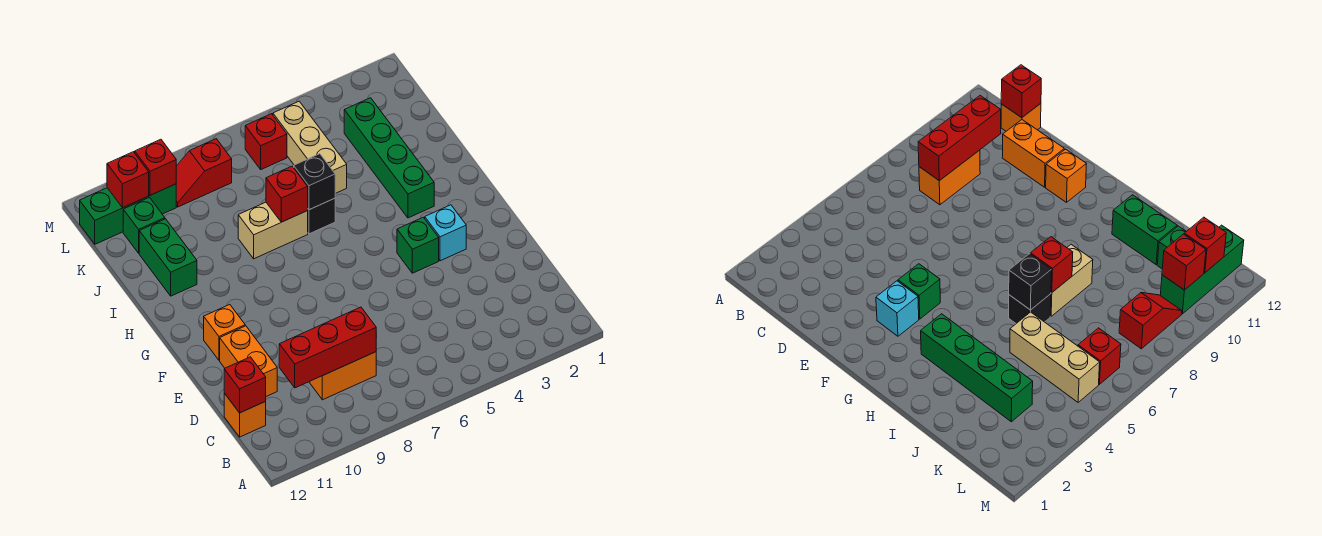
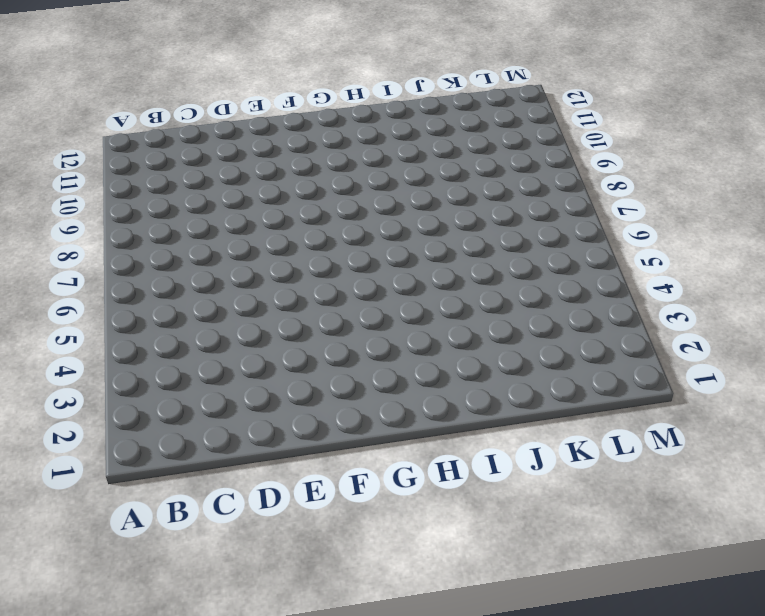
none -> orange 1x2 brick [309,352,376,400]
none -> orange 1x1 brick [224,393,266,437]
none -> orange 1x2 brick [220,326,277,396]

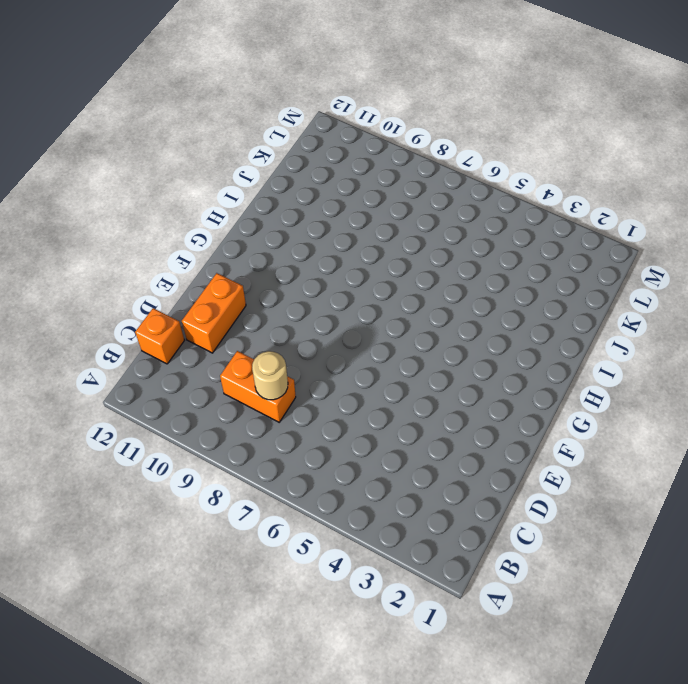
tan 1x1 round brick [252,351,288,400] -> red 1x3 brick [279,307,376,388]
none -> cyan 1x1 brick [425,205,466,261]
none -> green 1x1 brick [397,217,439,273]
none -> orange 1x1 brick [204,305,245,360]

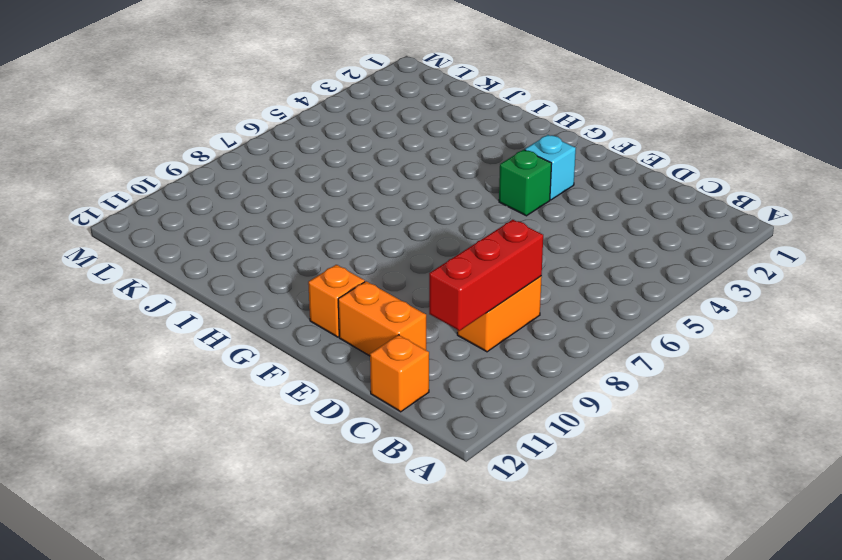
none -> green 1x4 brick [344,98,434,218]
none -> black 1x1 brick [307,198,335,234]
none -> tan 1x2 brick [238,202,308,259]

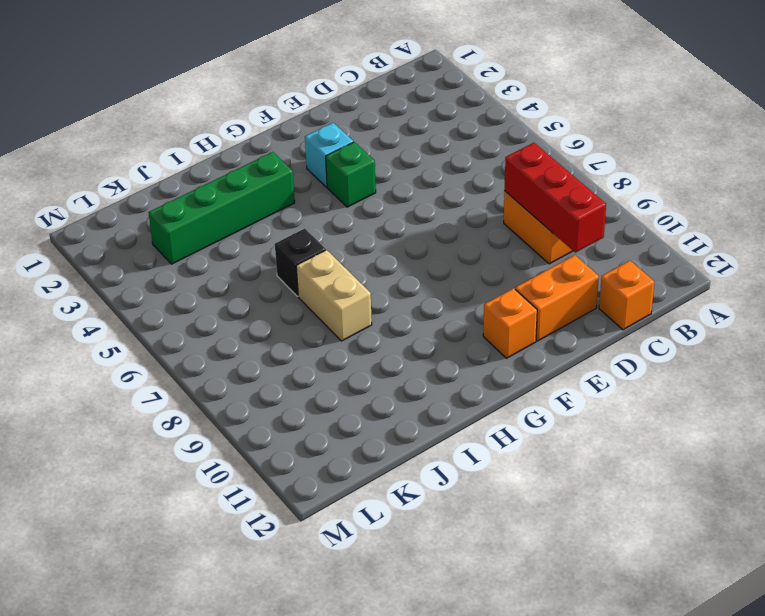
none -> green 1x2 brick [139,219,197,296]
none -> tan 1x3 brick [273,101,347,193]
none -> green 1x1 brick [123,197,165,253]

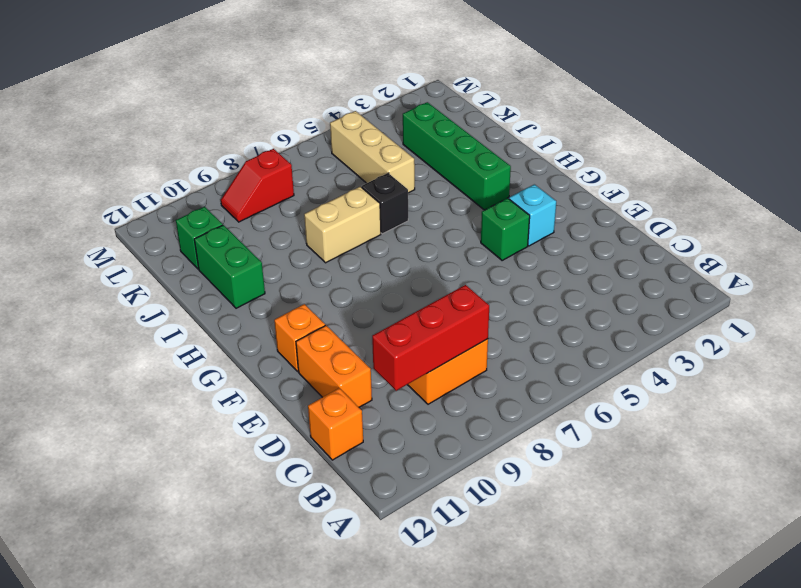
none -> red 1x1 brick [245,114,287,169]
none -> green 1x3 brick [80,184,176,244]
none -> red 1x1 brick [224,357,266,413]

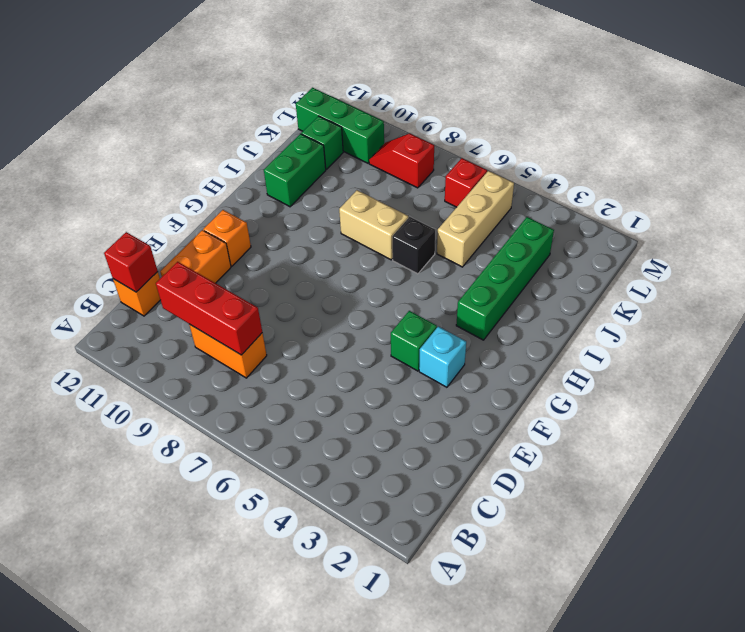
none -> black 1x1 brick [294,154,335,210]
none -> red 1x1 brick [266,166,308,222]
none -> red 1x1 brick [135,139,176,195]

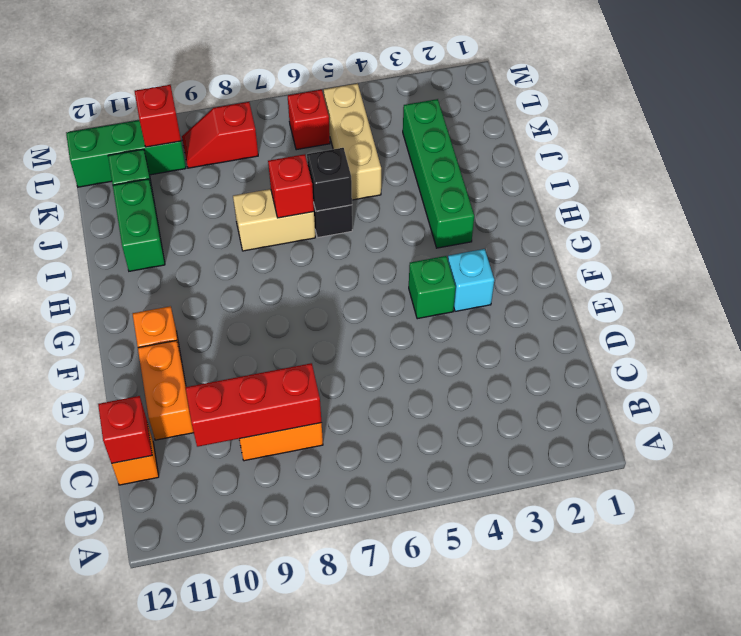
none -> red 1x1 brick [107,152,149,208]

